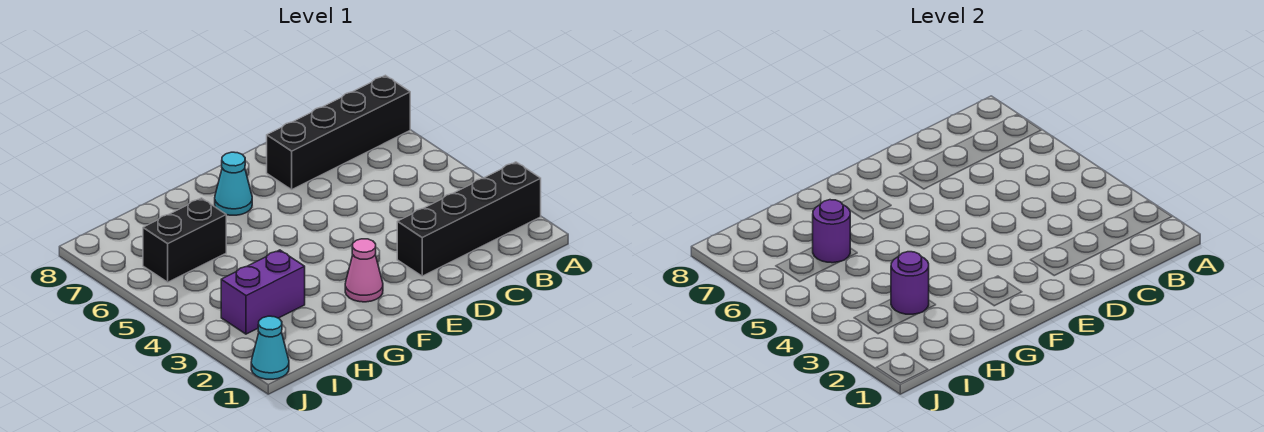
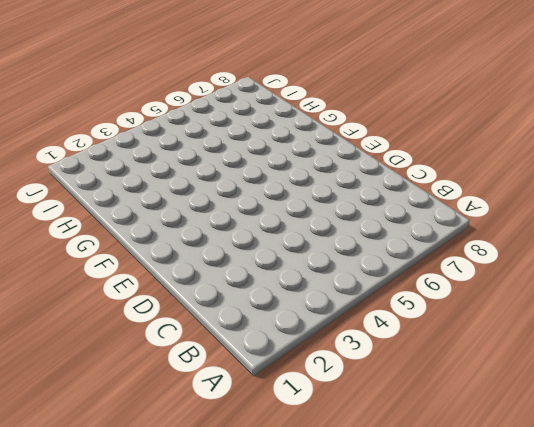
none -> black 1x4 brick [397,162,541,276]
none -> black 1x4 brick [267,75,410,190]

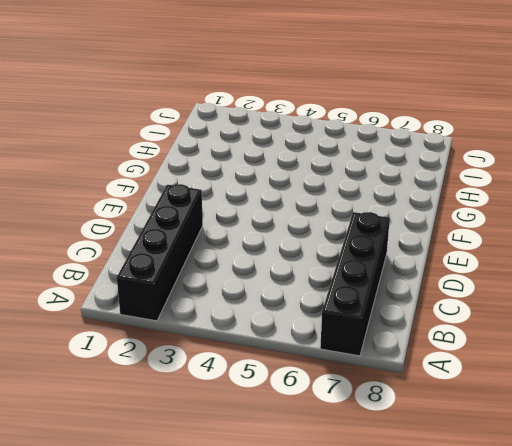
none -> pink 1x1 cone [345,239,383,302]
none -> cyan 1x1 cone [215,152,252,215]

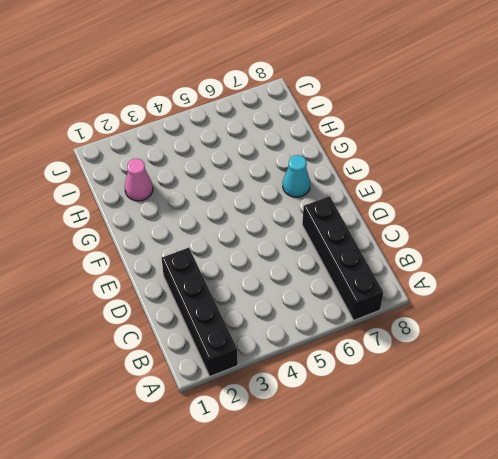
pink 1x1 cone [125,159,153,201] -> pink 1x1 cone moved to [345,239,383,302]
none -> purple 1x2 brick [221,250,305,334]
none -> black 1x2 brick [143,198,226,282]

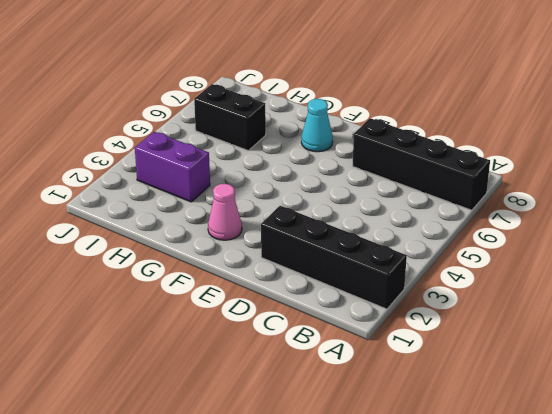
none -> cyan 1x1 cone [251,316,289,379]
none -> purple 1x1 round brick [891,252,929,314]

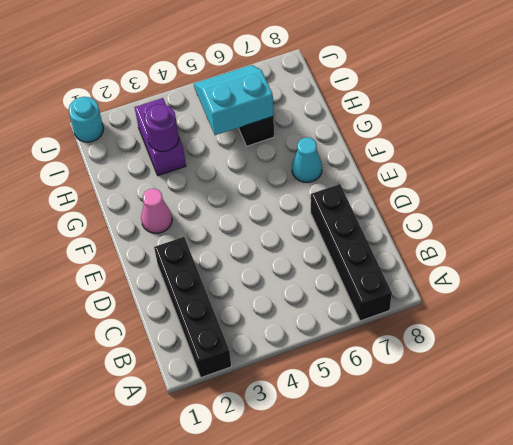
cyan 2x2 slope [194,65,274,135] -> purple 1x1 round brick [813,200,850,263]
cyan 1x1 round brick [69,97,103,142] -> cyan 1x1 cone [251,316,289,379]

